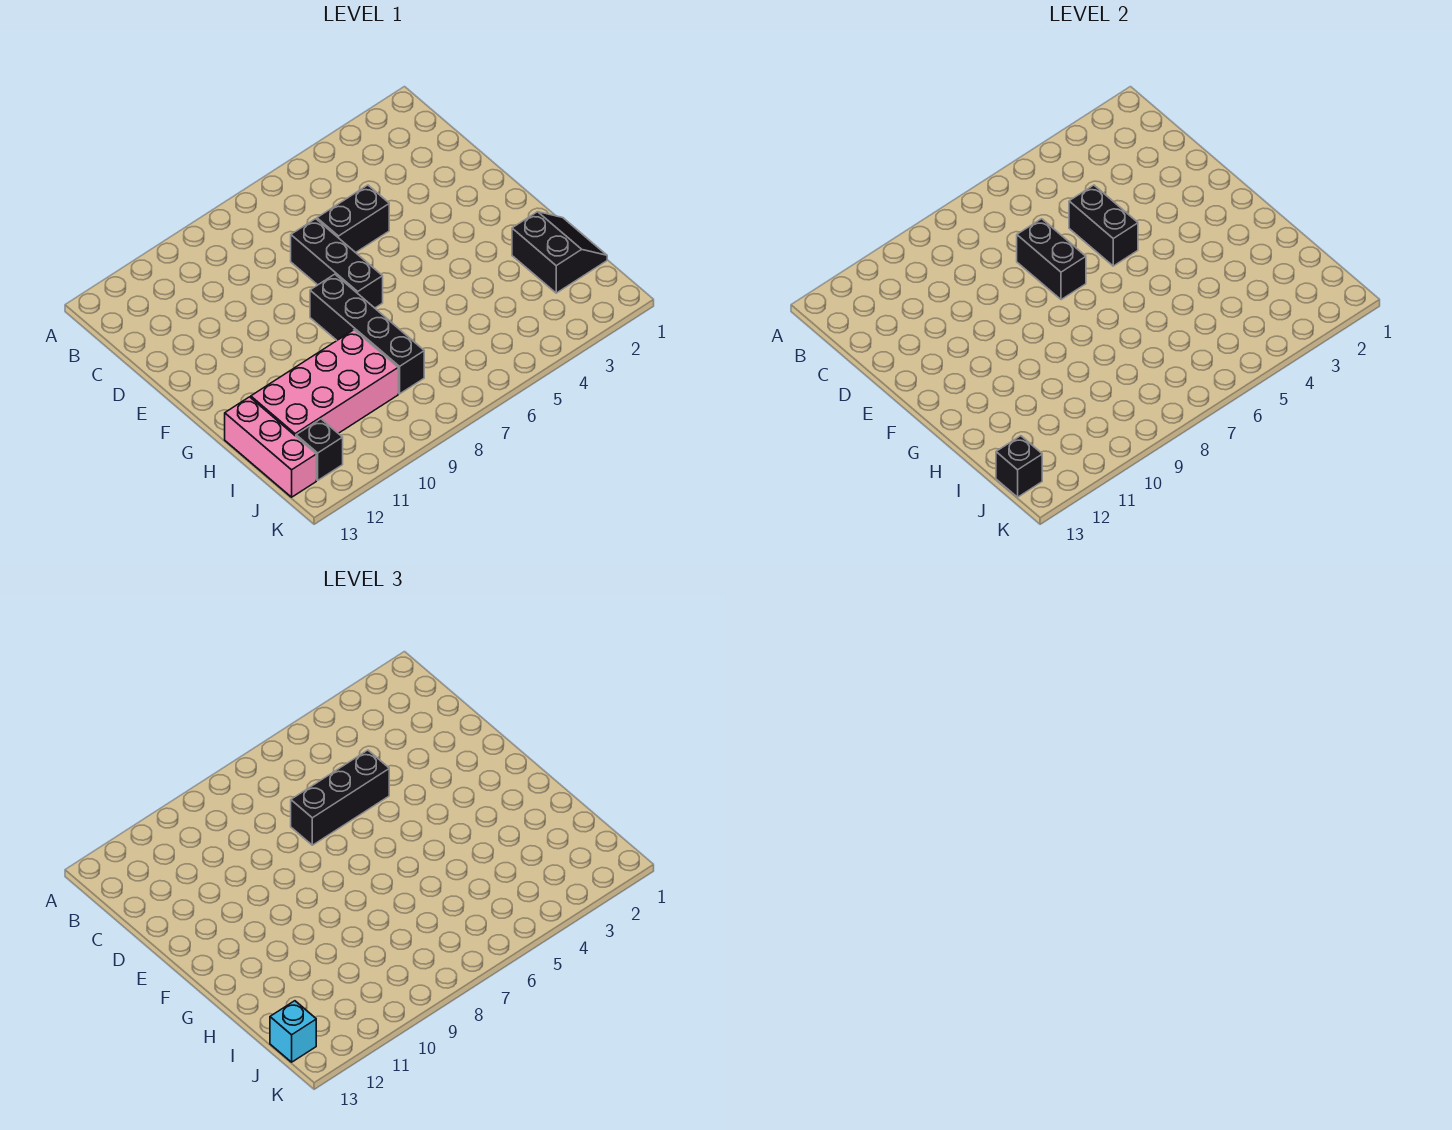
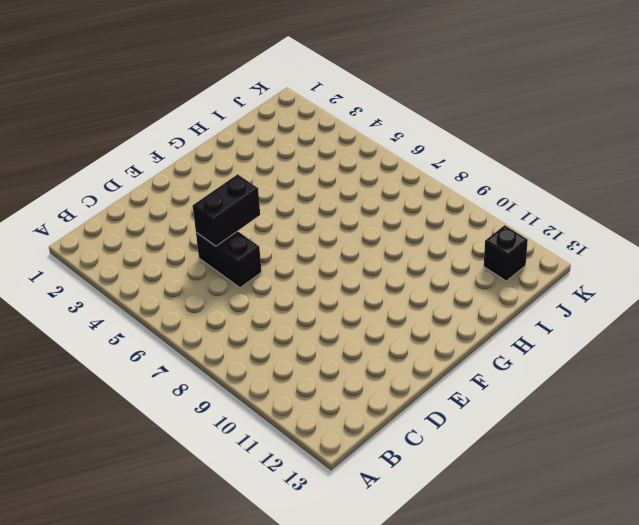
none -> black 1x3 brick [291,219,383,308]
none -> black 1x4 brick [310,274,424,394]
none -> black 2x2 slope [512,212,607,293]

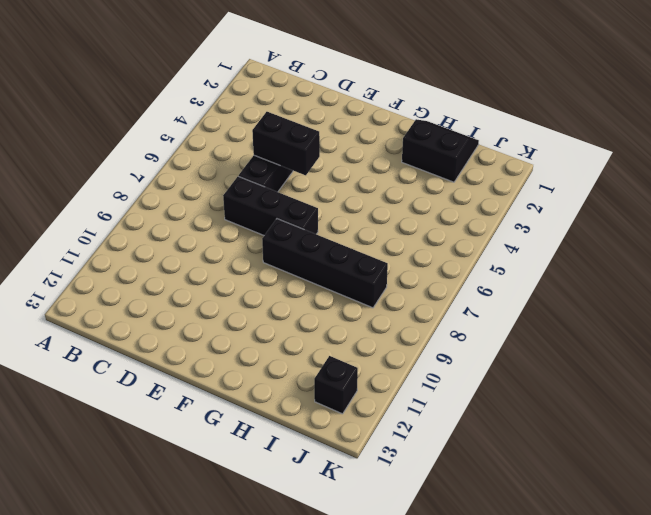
none -> pink 2x4 brick [251,330,398,436]
none -> pink 1x3 brick [225,397,316,497]
none -> black 1x2 brick [1017,219,1086,300]

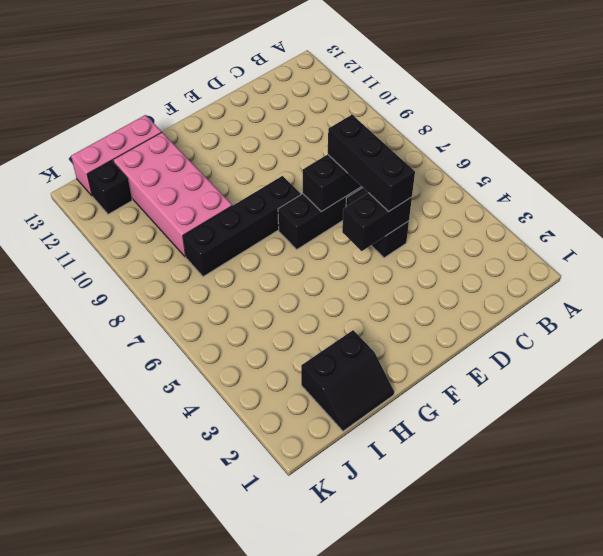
none -> black 1x1 brick [996,436,1042,497]
none -> cyan 1x1 brick [270,1001,316,1062]

